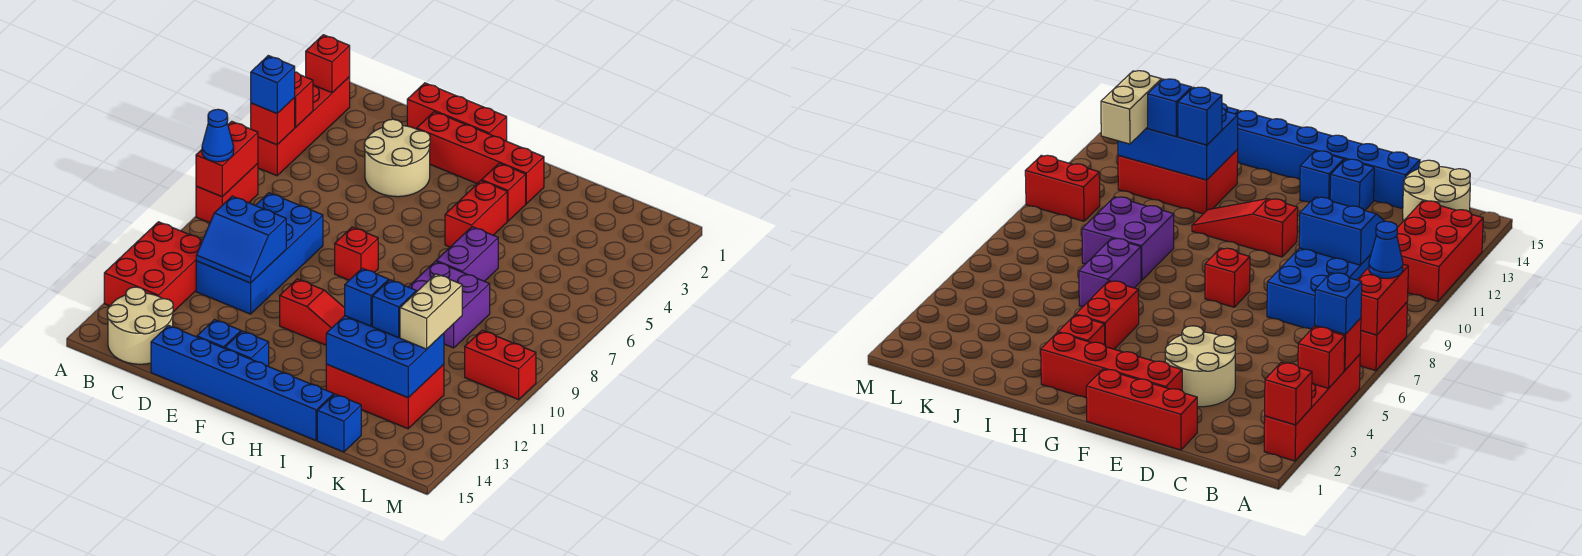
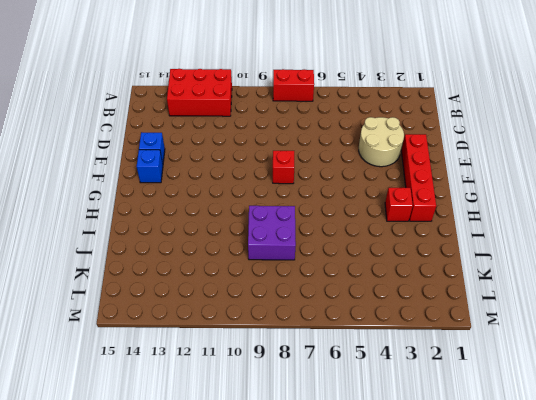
none -> red 1x4 brick [258,77,350,176]
none -> tan 2x2 round brick [107,287,173,364]
none -> blue 2x4 brick [196,193,323,314]
none -> red 1x3 brick [407,83,507,141]

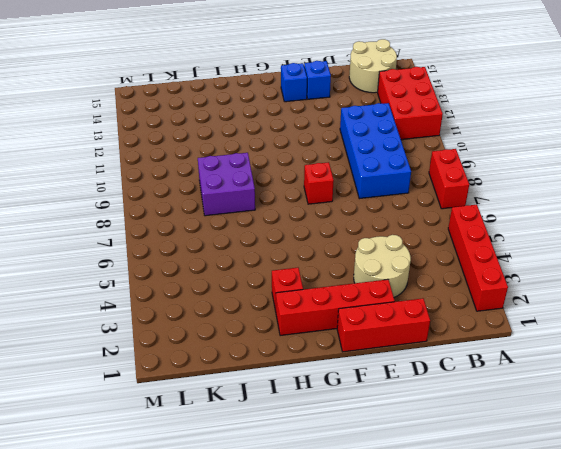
none -> blue 1x6 brick [151,326,334,440]
none -> red 1x3 slope [280,279,345,345]
none -> red 1x2 brick [445,181,507,247]
none -> purple 1x2 brick [436,227,498,281]

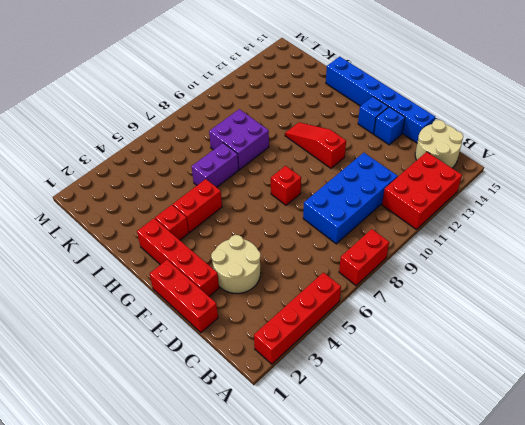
none -> red 2x3 brick [326,364,444,429]
none -> blue 1x1 brick [317,394,361,452]
none -> red 1x2 brick [465,330,536,400]
none -> red 1x1 brick [306,35,350,93]

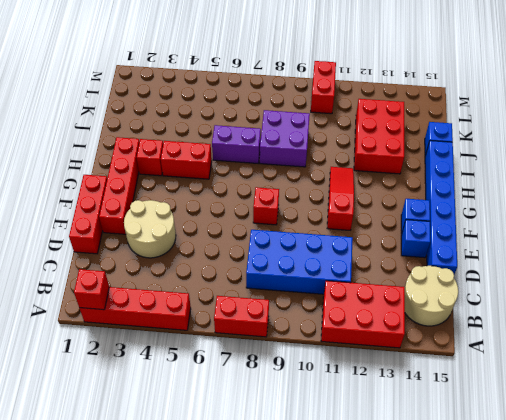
none -> red 1x1 brick [294,72,313,127]
none -> red 1x1 brick [251,98,295,145]
none -> red 1x2 brick [196,121,258,197]
none -> blue 2x2 slope [196,196,286,283]

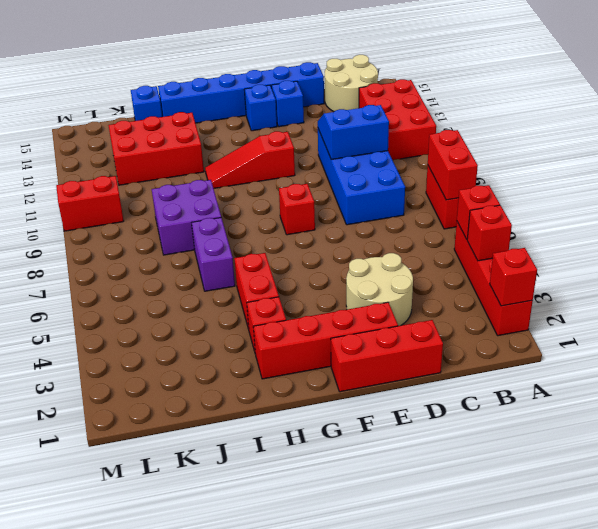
none -> blue 2x3 brick [326,316,444,398]
none -> blue 1x1 brick [251,56,295,113]
none -> blue 1x1 cone [202,109,234,162]
none -> blue 1x1 brick [345,268,389,326]

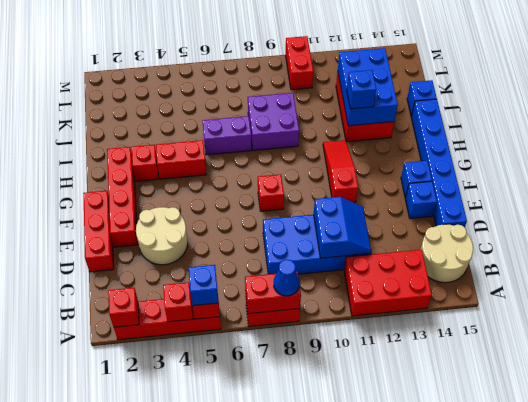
none -> blue 1x1 brick [372,280,416,338]
none -> tan 1x2 brick [400,274,462,349]

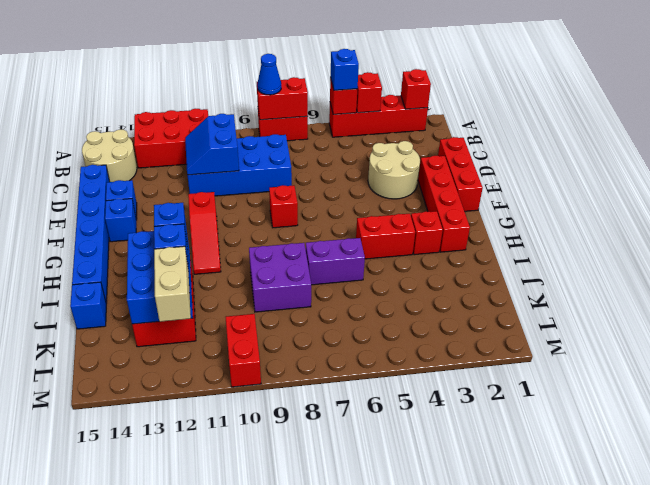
tan 1x2 brick [154,246,191,322] -> tan 1x2 brick turned to [400,274,462,349]

